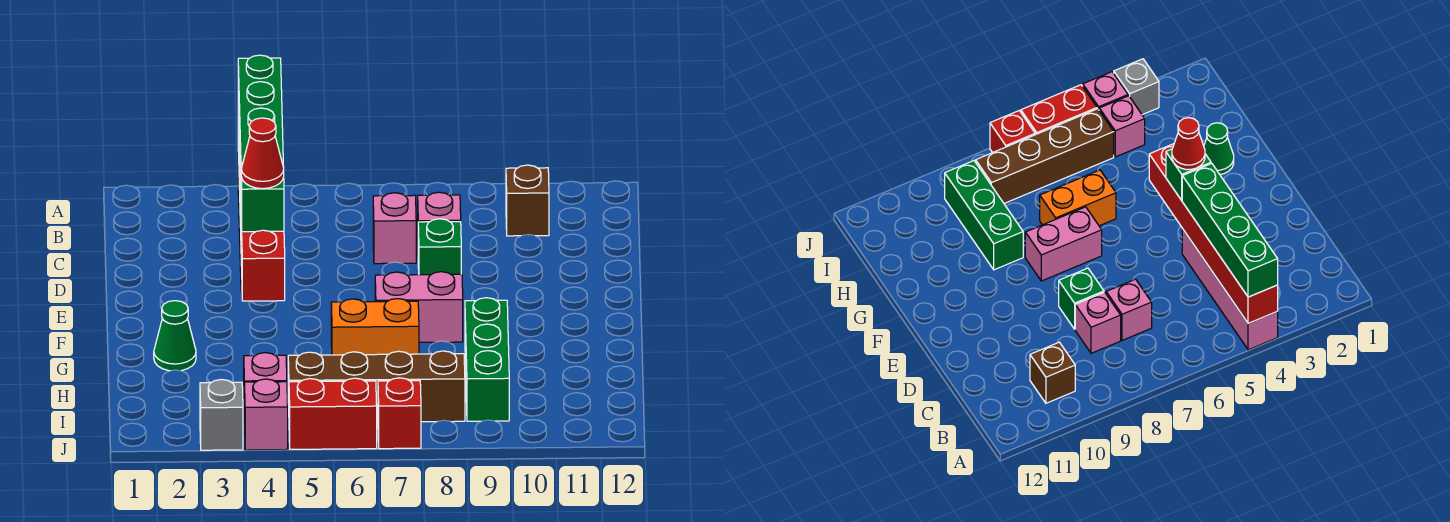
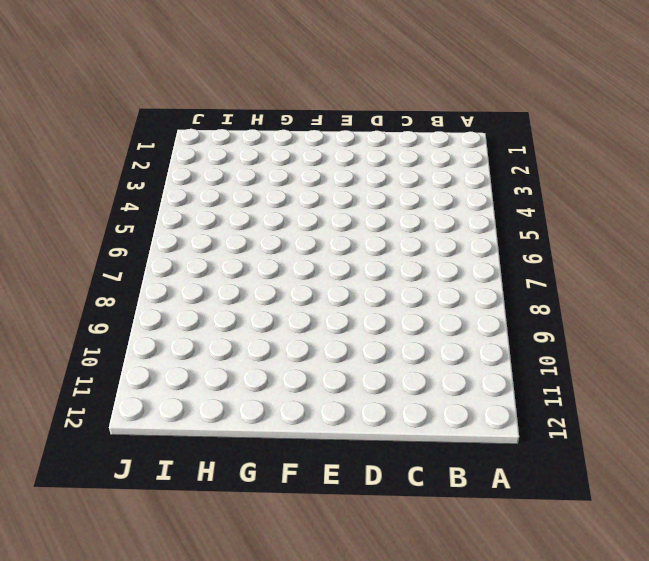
none -> pink 1x4 brick [1182,229,1278,350]
none -> brown 1x1 brick [506,165,549,236]
none -> pink 1x1 brick [373,193,416,264]

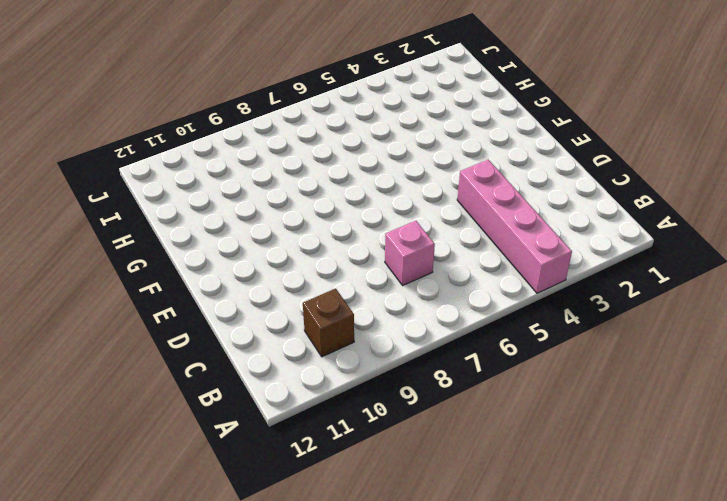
none -> pink 1x1 brick [418,192,461,222]
none -> green 1x1 brick [418,219,461,275]
none -> pink 1x2 brick [375,272,463,342]

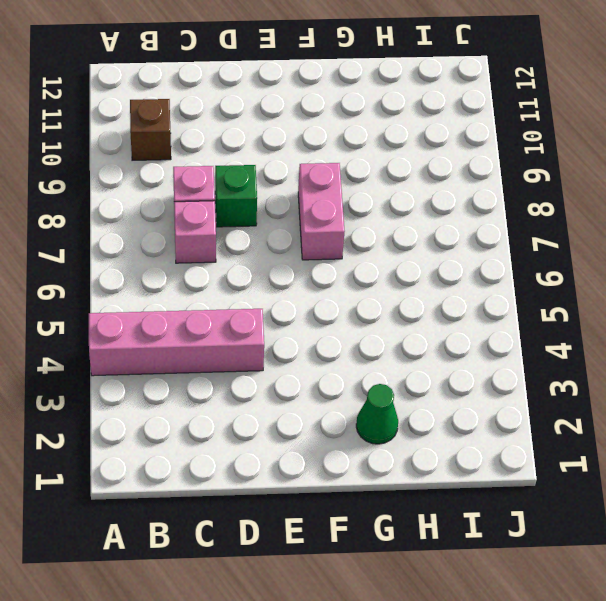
none -> orange 1x2 brick [331,299,419,355]
none -> green 1x3 brick [465,298,509,421]
none -> pink 1x1 brick [244,353,287,423]

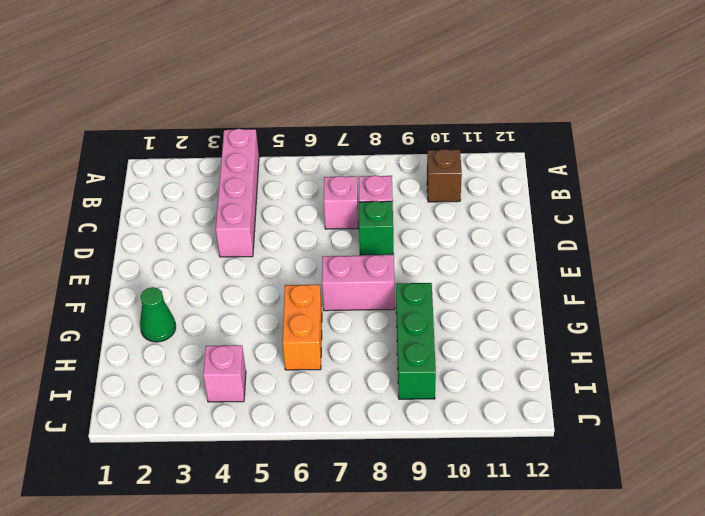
orange 1x2 brick [282,285,322,370] -> orange 1x2 brick turned to [331,299,419,355]
none -> brown 1x4 brick [288,351,465,422]
none -> grey 1x1 brick [200,379,243,450]
none -> pink 1x1 brick [245,379,288,450]

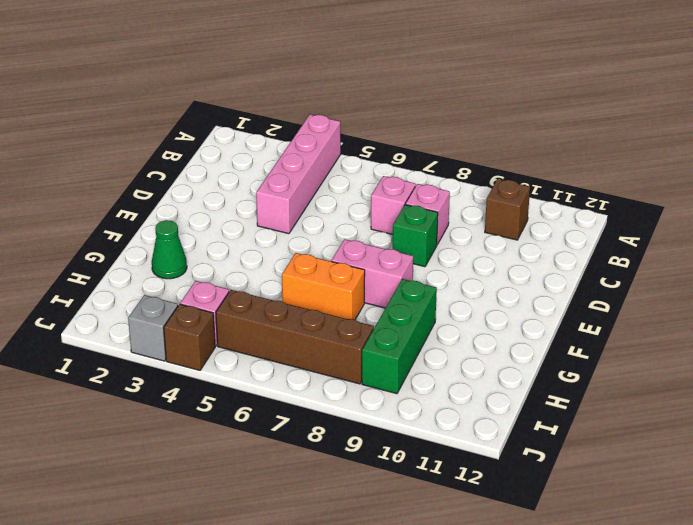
brown 1x1 brick [164,304,215,370] -> pink 1x1 brick [245,379,288,450]
none -> red 1x2 brick [289,378,377,449]
none -> red 1x1 brick [378,378,421,449]
none -> red 1x6 brick [238,109,285,301]

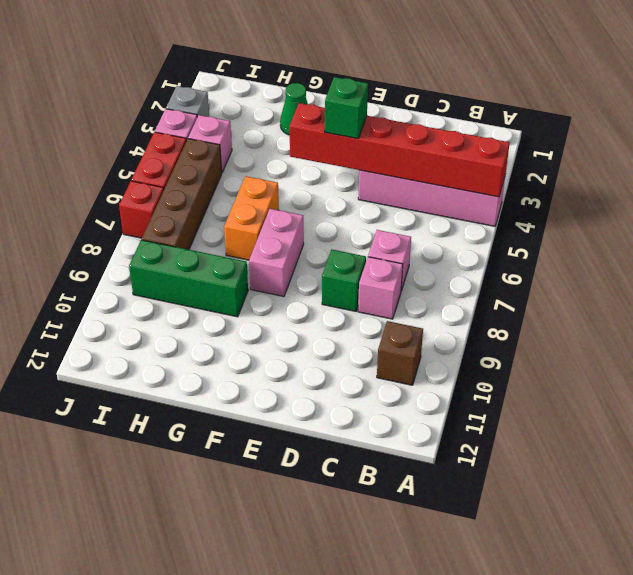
none -> green 1x4 brick [238,55,283,185]
none -> red 1x1 cone [241,118,284,189]

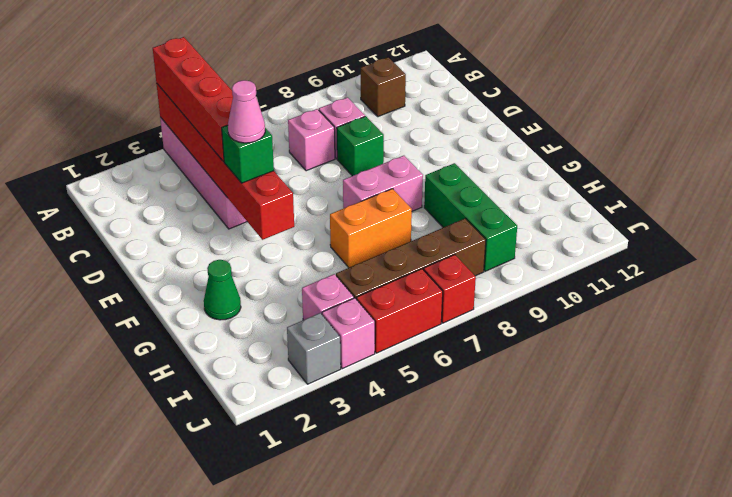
red 1x4 brick [153,37,233,162] -> green 1x4 brick [238,55,283,185]
pink 1x1 cone [228,80,265,143] -> red 1x1 cone [241,118,284,189]

